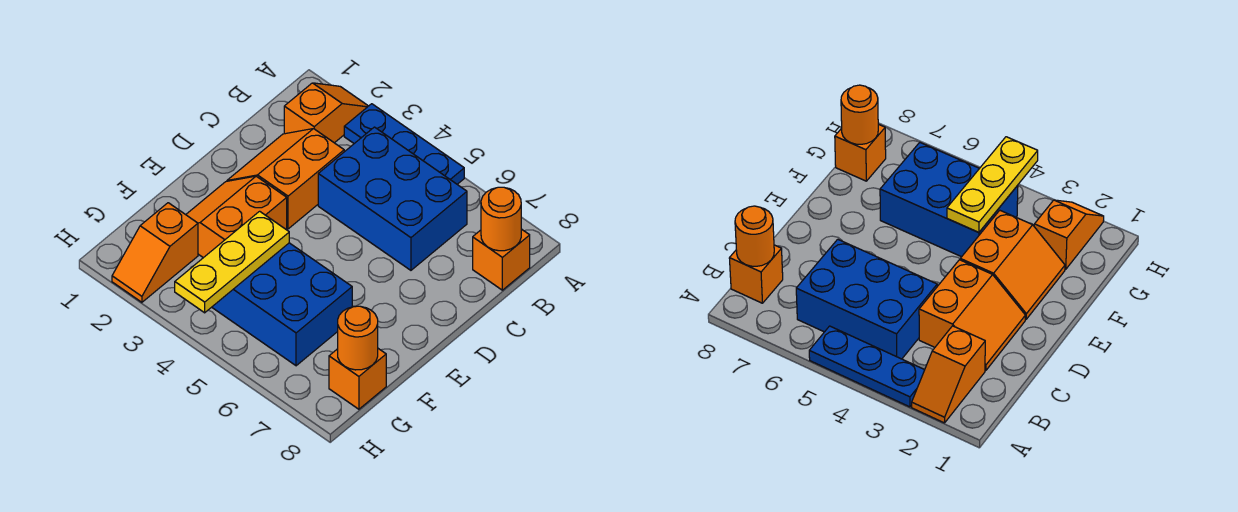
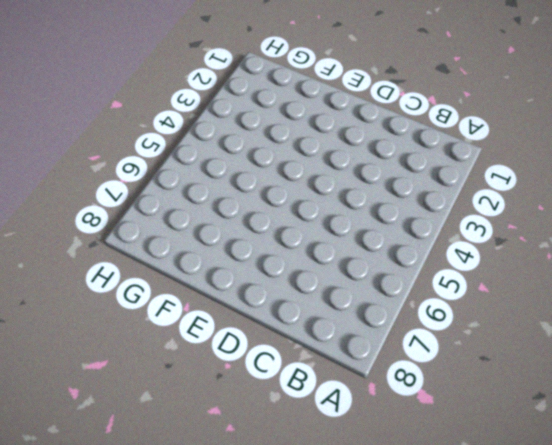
none -> orange 1x2 slope [284,83,368,143]
none -> blue 1x3 plate [344,104,464,184]
none -> blue 2x3 brick [318,127,467,270]

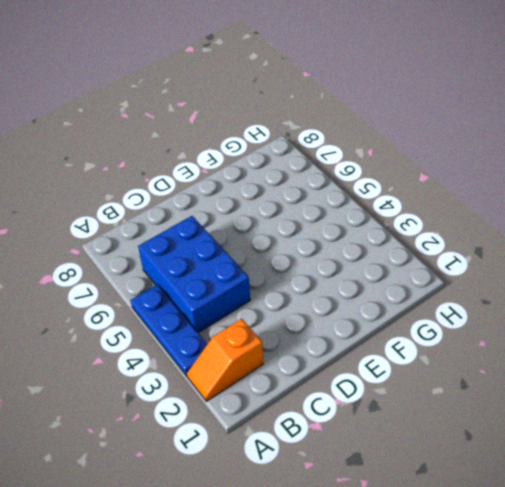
none -> orange 1x1 brick [473,229,530,290]
none -> orange 2x2 slope [227,129,344,229]
none -> orange 2x2 slope [186,176,287,258]

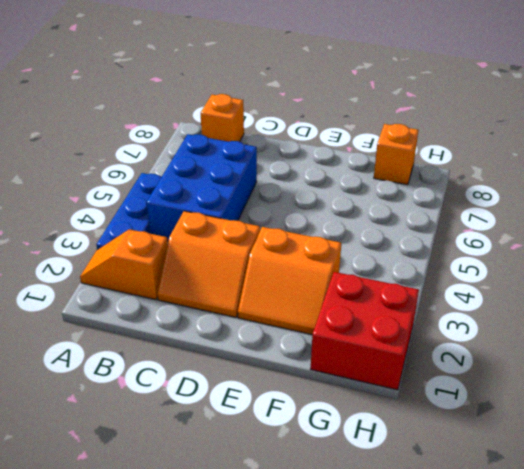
red 2x2 brick [311,272,419,390] -> orange 1x2 slope [112,203,198,302]
none -> blue 2x3 brick [212,243,352,366]
none -> orange 1x1 round brick [481,187,521,251]
none -> yellow 1x3 plate [175,211,289,313]

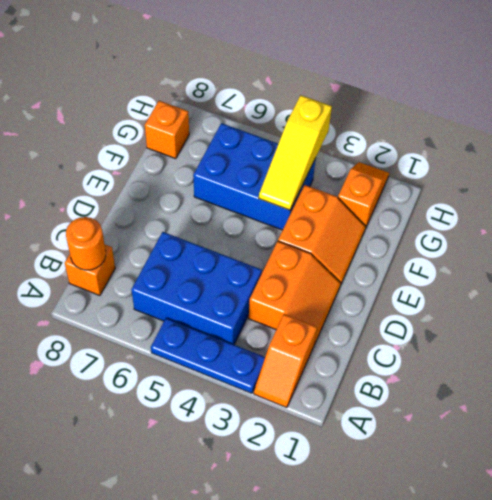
yellow 1x3 slope [259,95,332,210] -> yellow 1x3 plate [175,211,289,313]
none -> orange 1x1 round brick [338,306,378,370]

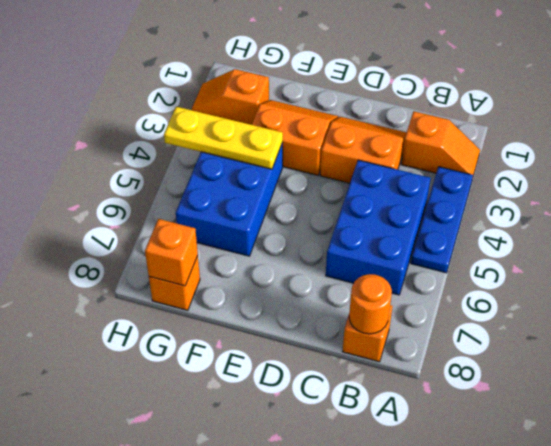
orange 1x1 brick [145,219,198,286] -> orange 1x1 round brick [338,306,378,370]

